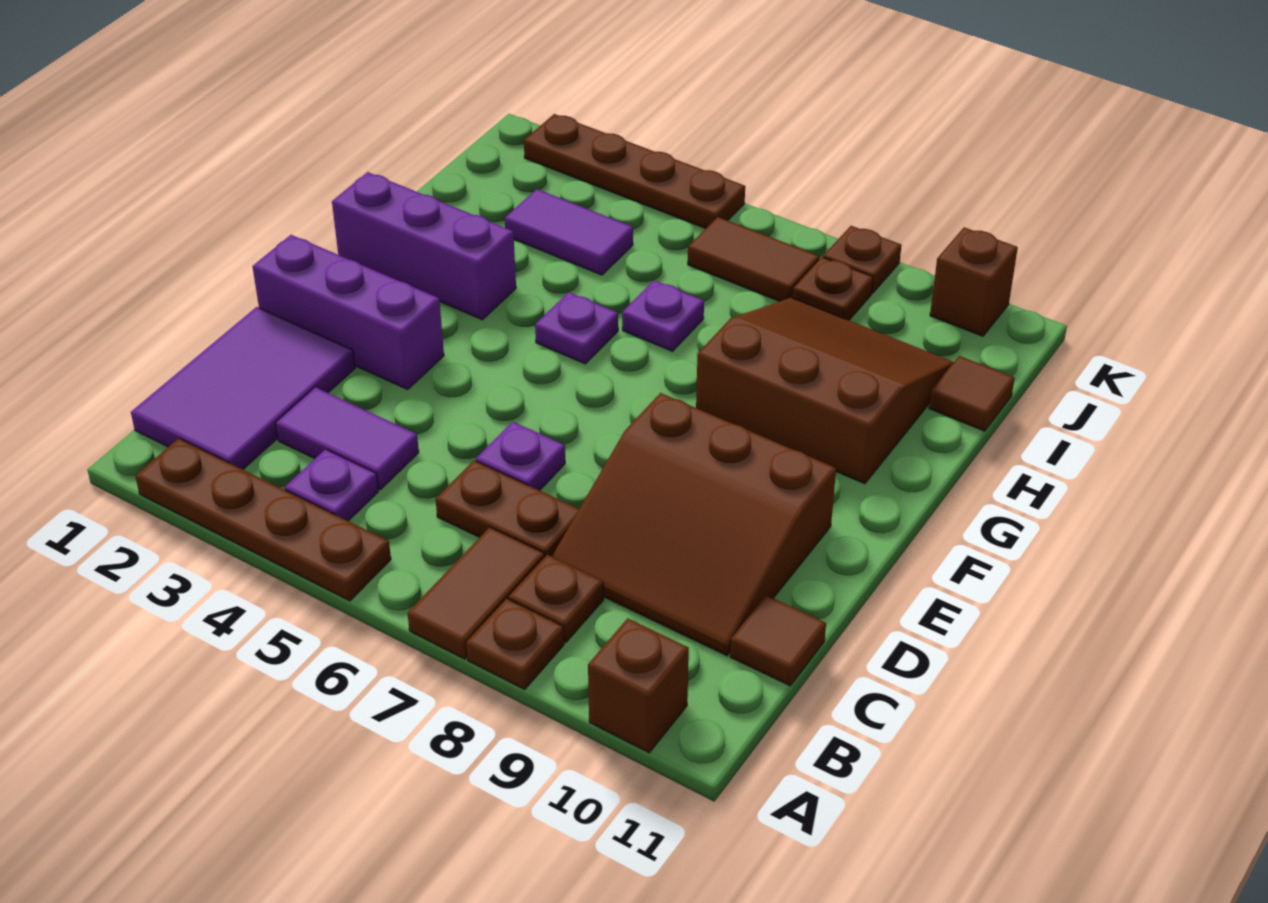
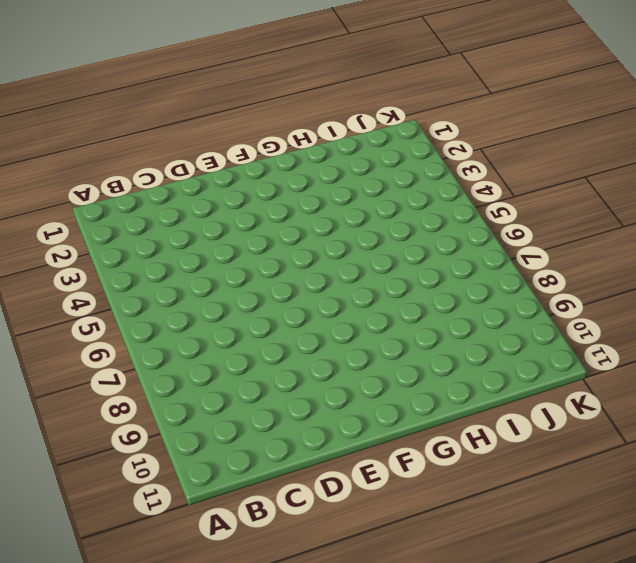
none -> brown 1x4 plate [135,438,391,601]
none -> brown 1x2 tile [408,527,545,659]
none -> brown 1x1 plate [466,599,564,689]

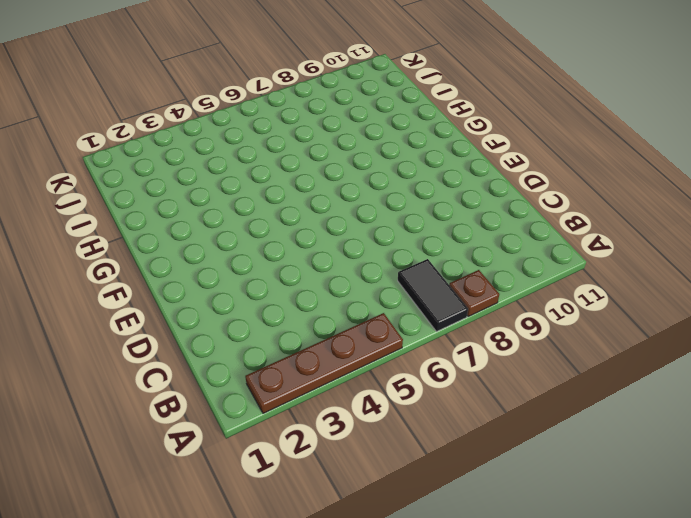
black 1x2 tile [398,259,468,331] -> brown 1x2 tile [408,527,545,659]
none -> brown 1x1 brick [588,618,689,753]
none -> purple 2x3 tile [131,307,355,469]
none -> purple 1x1 plate [285,449,378,521]

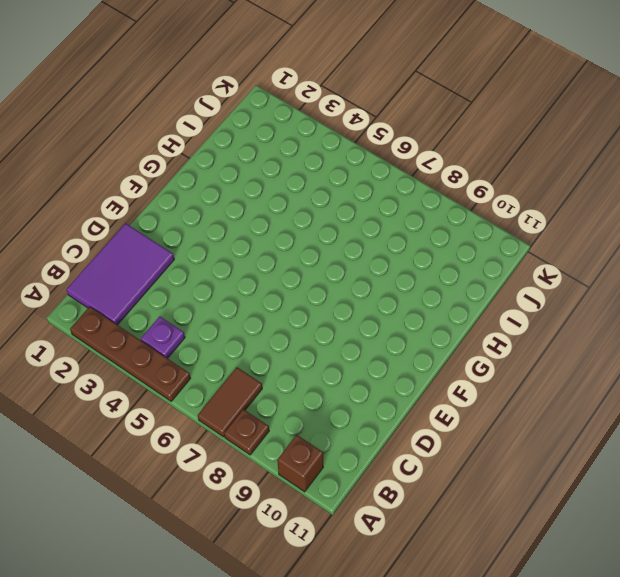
none -> brown 1x1 plate [509,555,604,643]
none -> purple 1x2 tile [275,387,419,490]
none -> brown 1x2 plate [436,461,579,556]

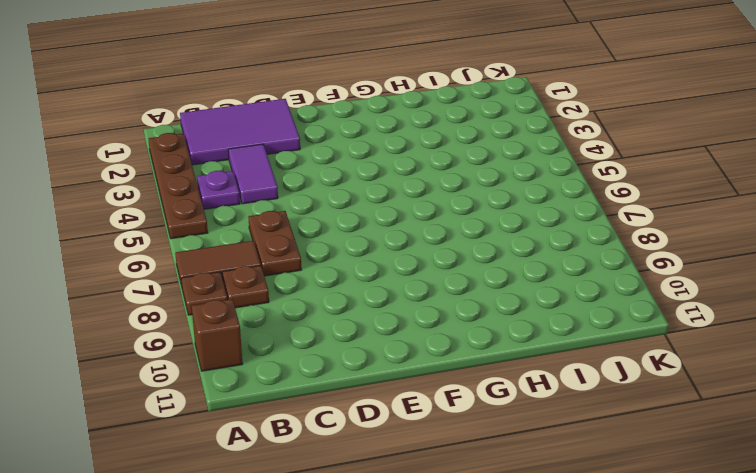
none -> brown 3x3 slope [552,393,836,656]
none -> brown 1x1 tile [730,595,826,686]
none -> purple 1x1 plate [476,422,565,491]

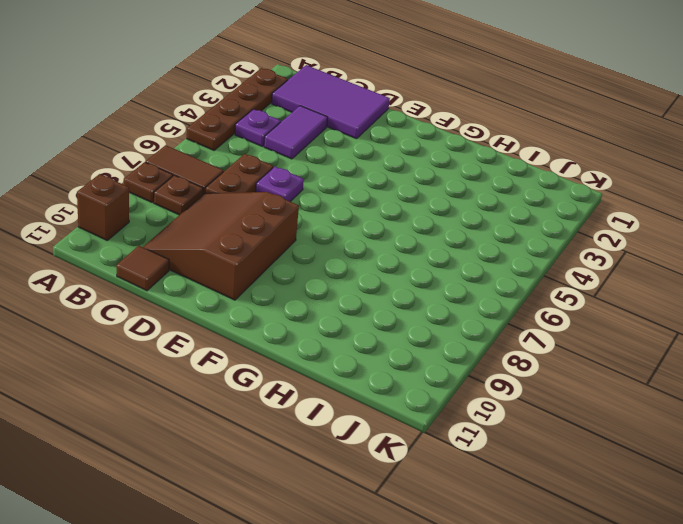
none -> purple 1x3 brick [252,235,444,389]
none -> purple 1x3 brick [332,172,516,320]
none -> purple 1x1 plate [535,292,618,364]

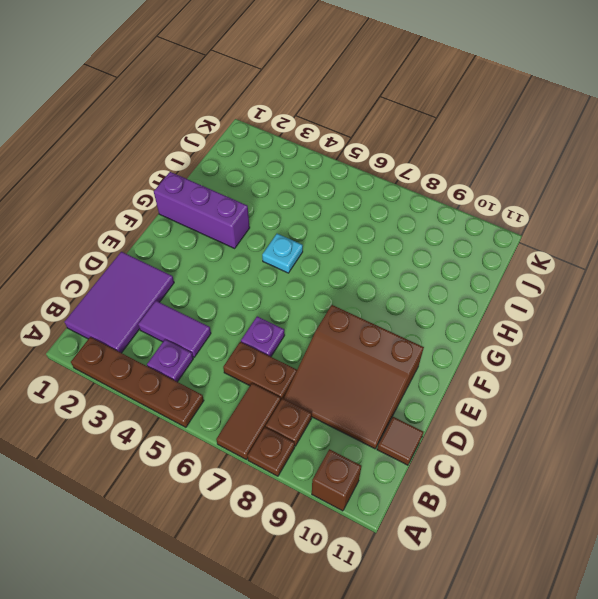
cyan 1x1 plate [262,234,303,273] -> purple 1x1 plate [535,292,618,364]
none -> purple 1x3 brick [252,235,444,389]
none -> brown 3x3 slope [696,298,954,484]
none -> purple 1x1 plate [622,280,704,351]

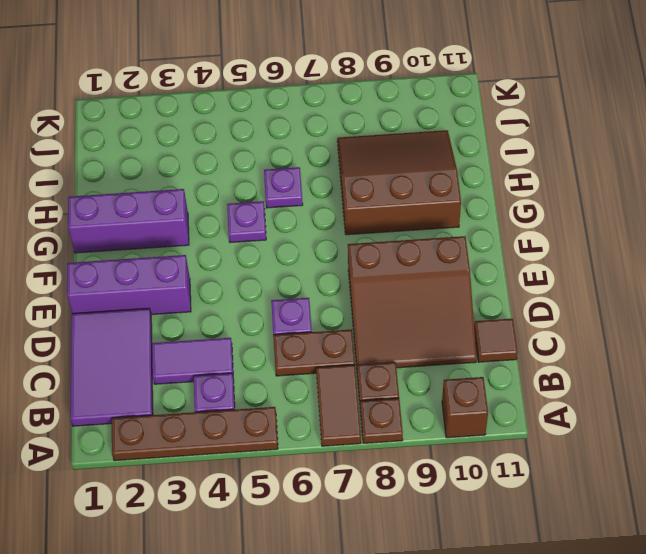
none -> purple 1x2 tile [505,189,633,275]
none -> brown 1x1 tile [929,356,1015,431]
none -> brown 1x2 tile [688,217,819,301]

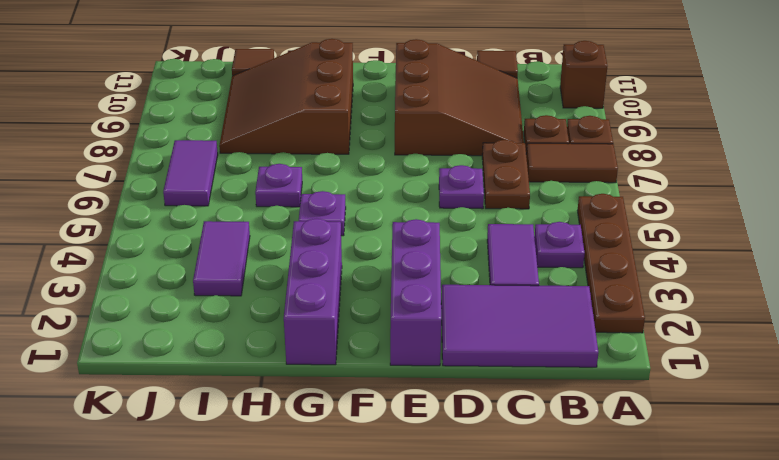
purple 1x2 tile [163,140,218,206] -> brown 1x2 tile [688,217,819,301]
none -> brown 1x1 plate [793,257,873,320]
none -> brown 1x4 plate [524,114,745,229]
none -> brown 1x1 plate [823,226,902,293]

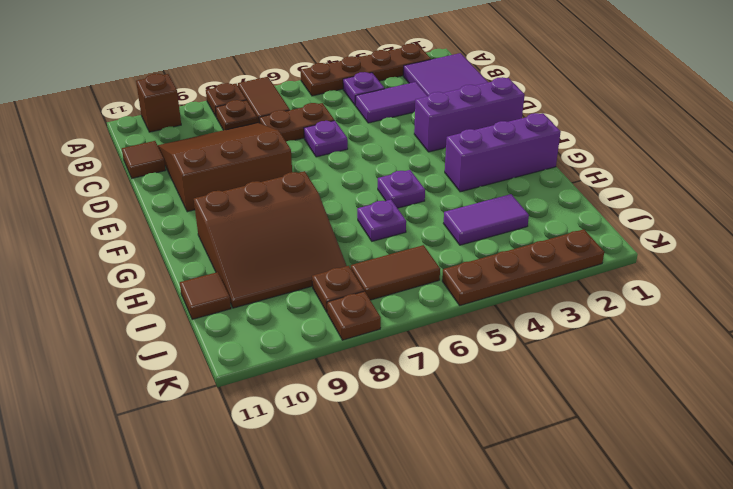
none -> brown 1x1 brick [930,227,1018,336]

